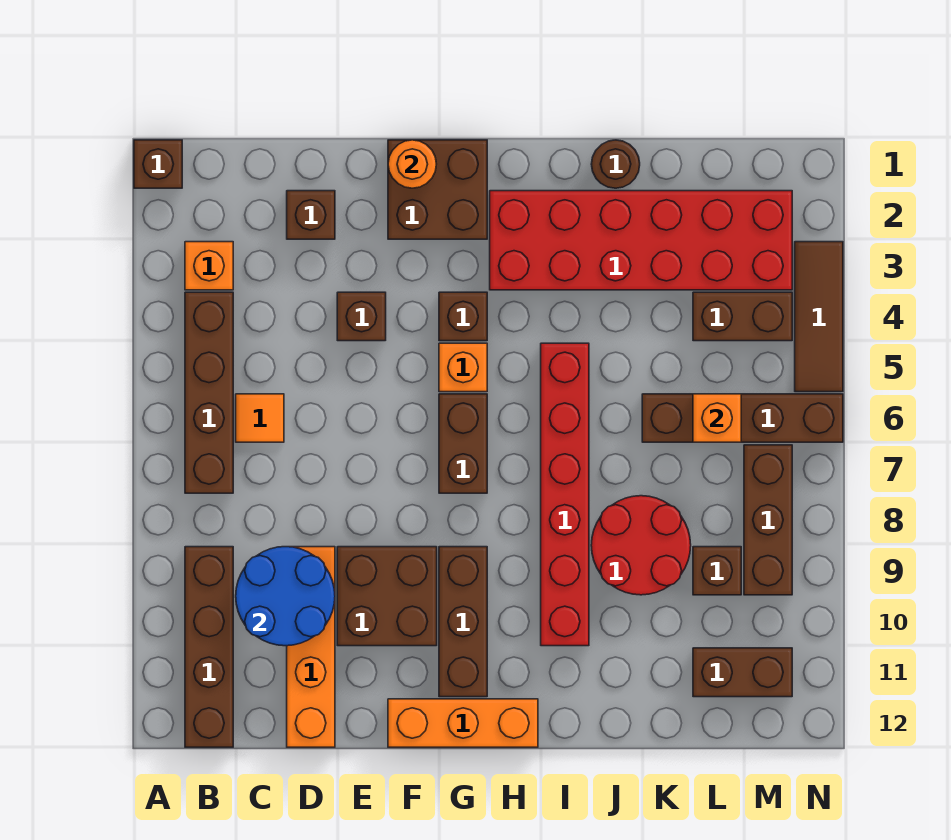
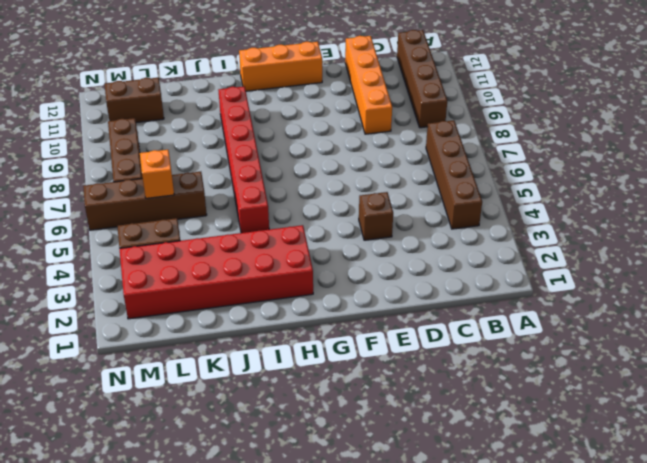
none -> brown 1x1 brick [134,140,182,188]
none -> orange 1x1 brick [185,242,233,290]
none -> orange 1x1 tile [236,394,284,442]

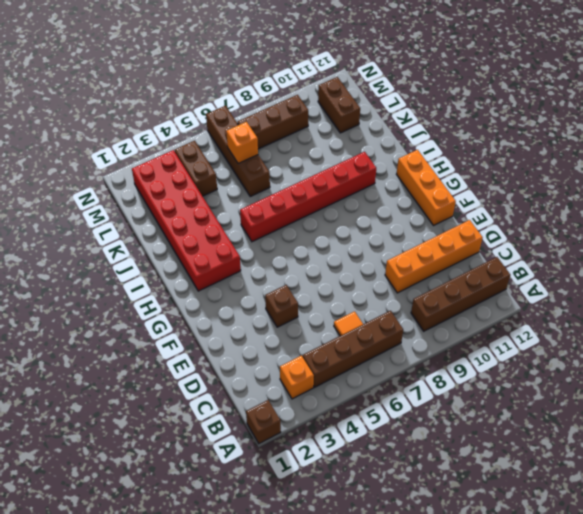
none -> brown 1x1 brick [287,191,335,239]
none -> brown 2x2 brick [337,547,437,646]
none -> brown 2x2 brick [388,140,487,239]

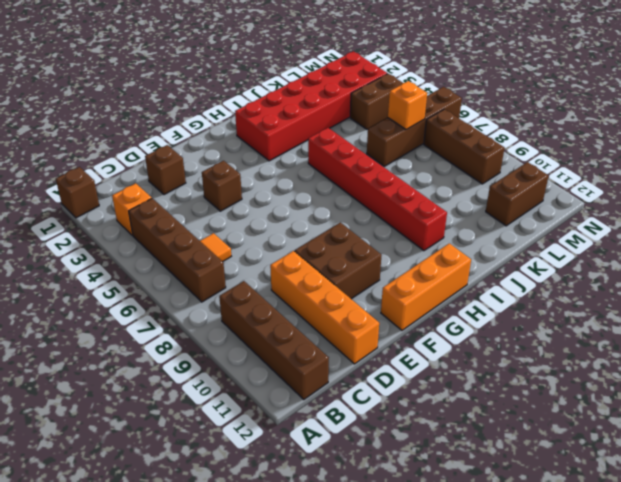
none -> brown 2x2 brick [388,140,487,239]
none -> brown 1x1 brick [439,292,487,341]
none -> orange 1x1 brick [439,343,487,392]

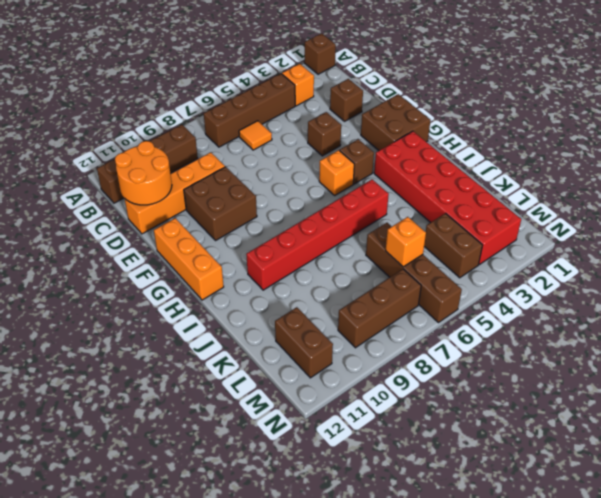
orange 2x2 round brick [115,141,172,205] -> none
none -> brown 1x2 brick [439,394,487,493]
none -> brown 1x3 brick [439,547,487,697]
none -> brown 1x1 round brick [591,140,640,188]

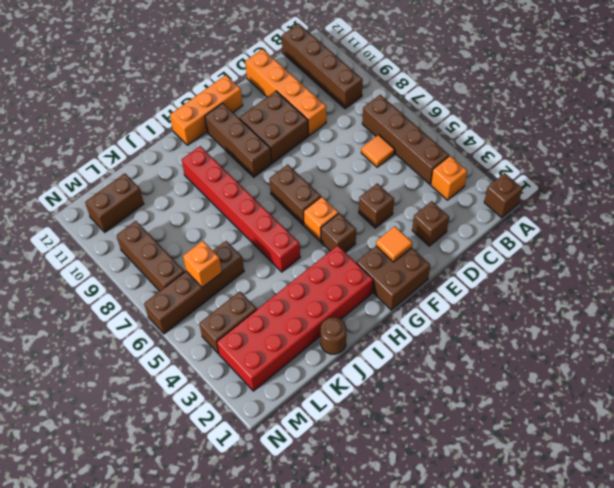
orange 1x1 tile [376,226,412,262] -> none
none -> red 2x2 round brick [591,496,691,595]
none -> brown 1x1 brick [693,547,741,595]
none -> brown 1x3 tile [795,242,843,392]

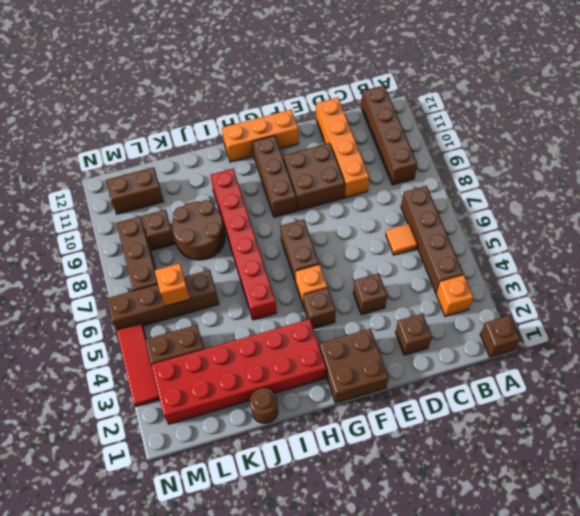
brown 2x2 round brick [172,200,225,260] -> red 2x2 round brick [591,496,691,595]
red 1x3 tile [117,323,160,406] -> brown 1x3 tile [795,242,843,392]
none -> blue 2x2 round brick [236,547,335,646]
none -> orange 1x1 round brick [388,140,436,188]

